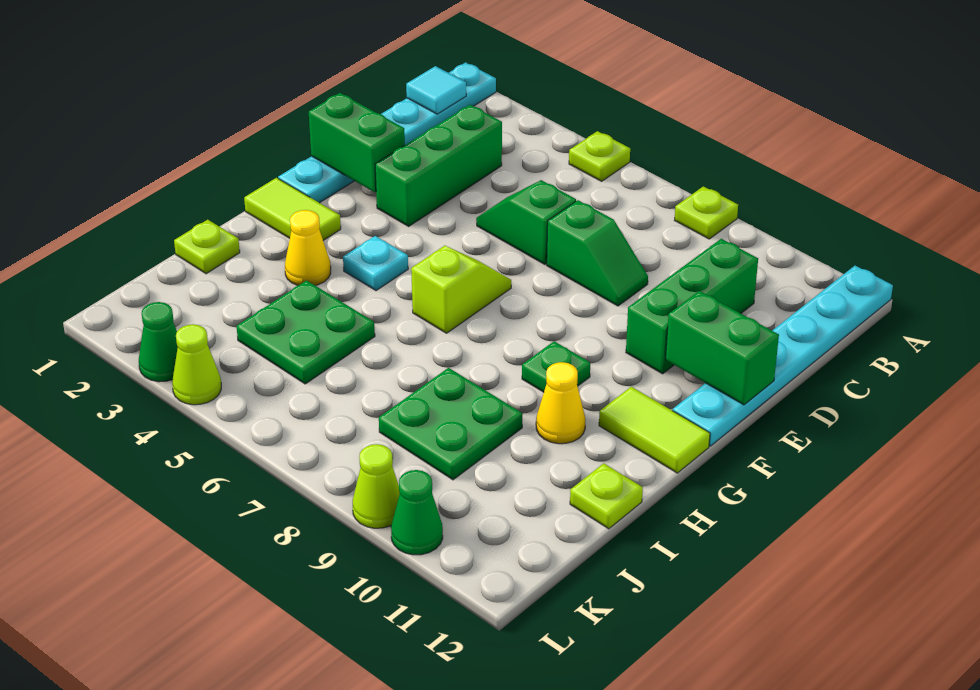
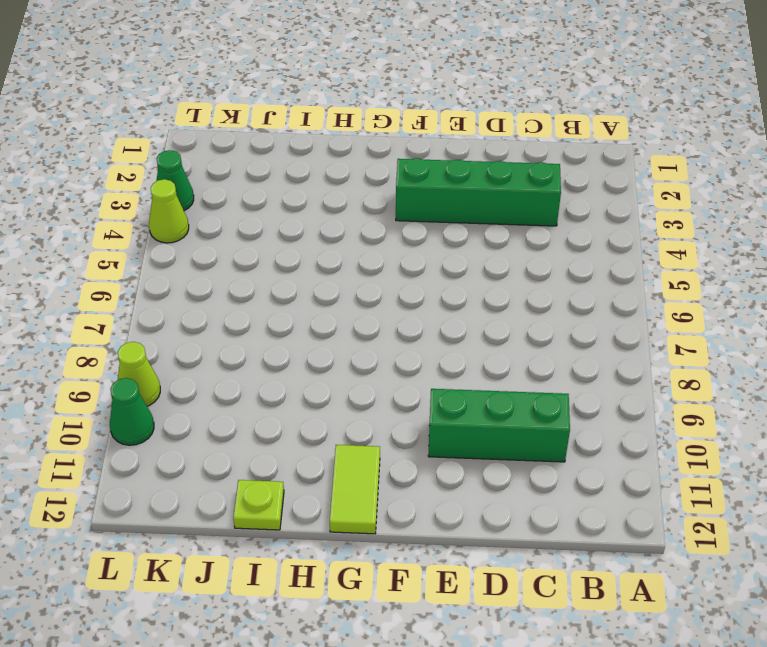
green 1x4 brick [396,158,561,226] -> green 1x3 brick [375,105,502,226]
none -> cyan 1x6 plate [278,62,496,203]
none -> lime 1x1 plate [569,131,630,181]
none -> lime 1x1 plate [675,186,738,239]

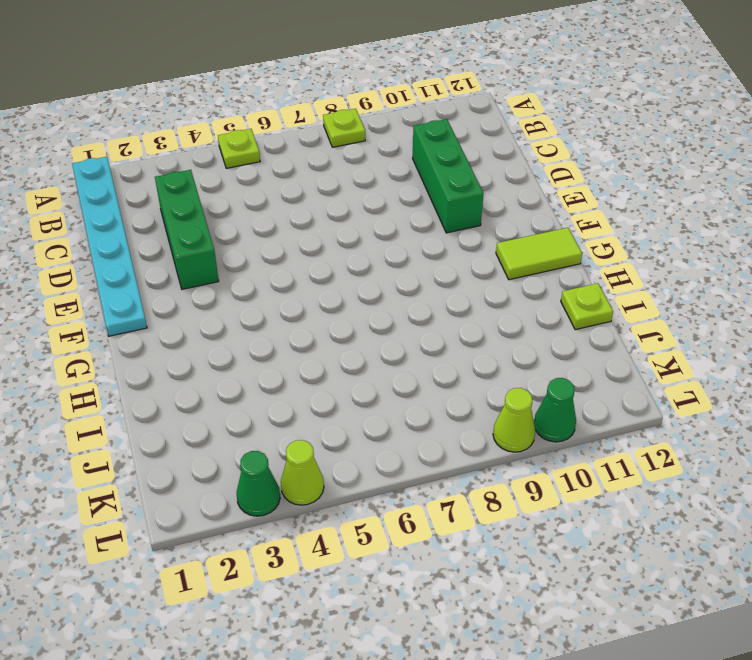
none -> cyan 1x6 plate [673,266,893,446]
none -> green 1x2 slope [476,180,576,264]
none -> green 1x2 slope [547,200,648,306]

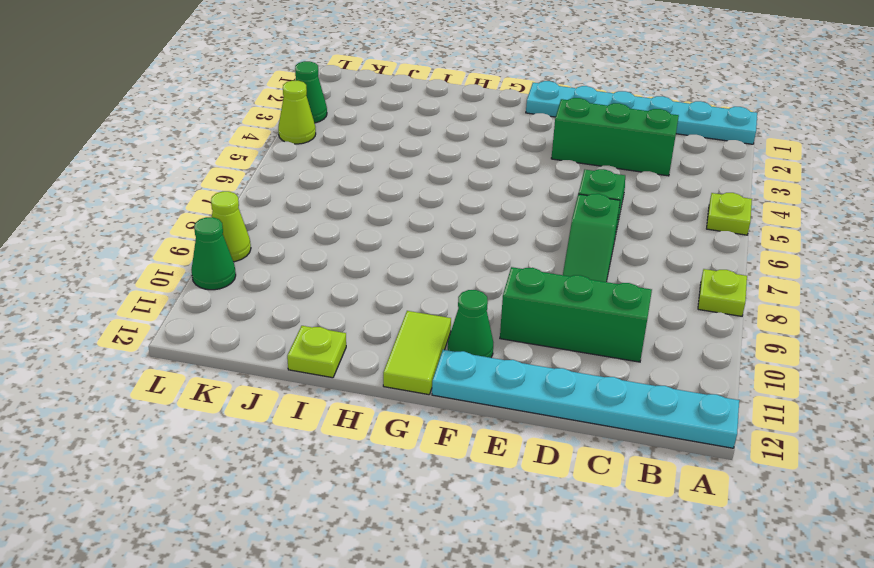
green 1x1 cone [448,290,493,358] -> none
none -> lime 1x2 slope [411,246,511,333]
none -> lime 1x2 tile [244,178,341,240]
none -> cyan 1x1 plate [343,236,408,291]

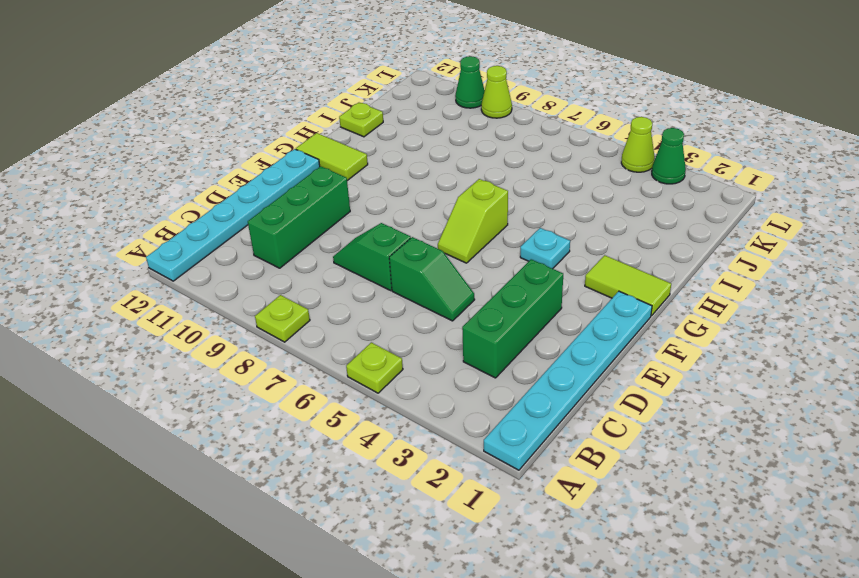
none -> green 1x1 plate [522,341,590,392]
none -> yellow 1x1 cone [285,210,331,285]
none -> yellow 1x1 cone [536,362,585,444]

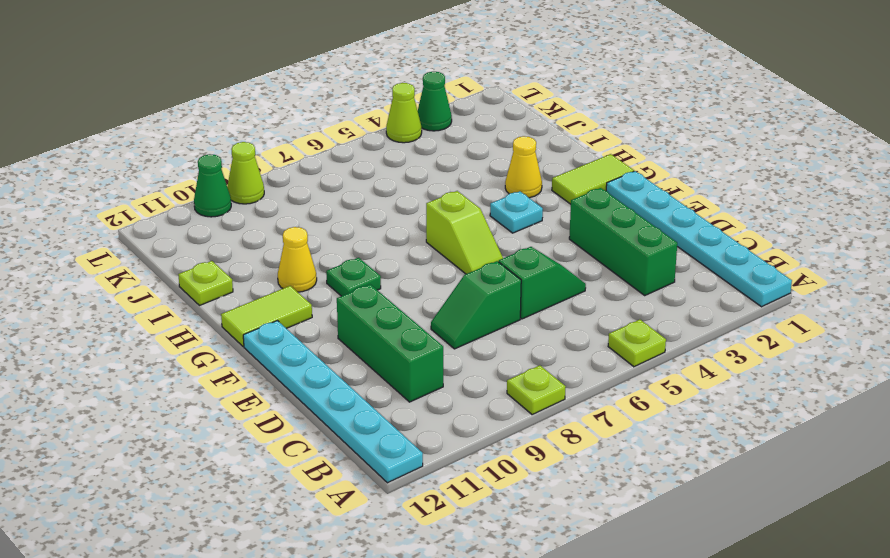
none -> lime 1x1 plate [174,220,240,274]
none -> green 2x2 plate [237,280,375,384]
none -> green 2x2 plate [379,368,523,480]

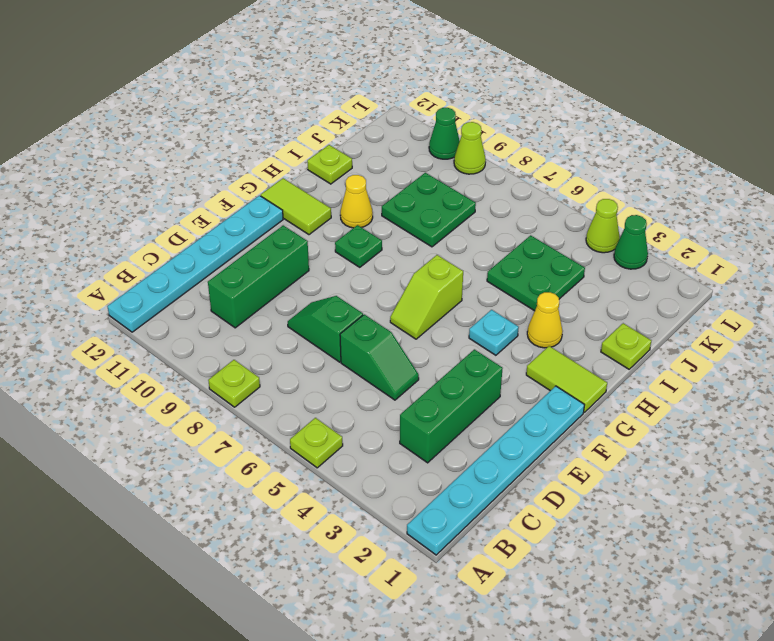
none -> cyan 1x1 tile [406,66,466,114]
none -> green 1x2 brick [309,93,405,192]
none -> green 1x2 brick [666,291,779,405]

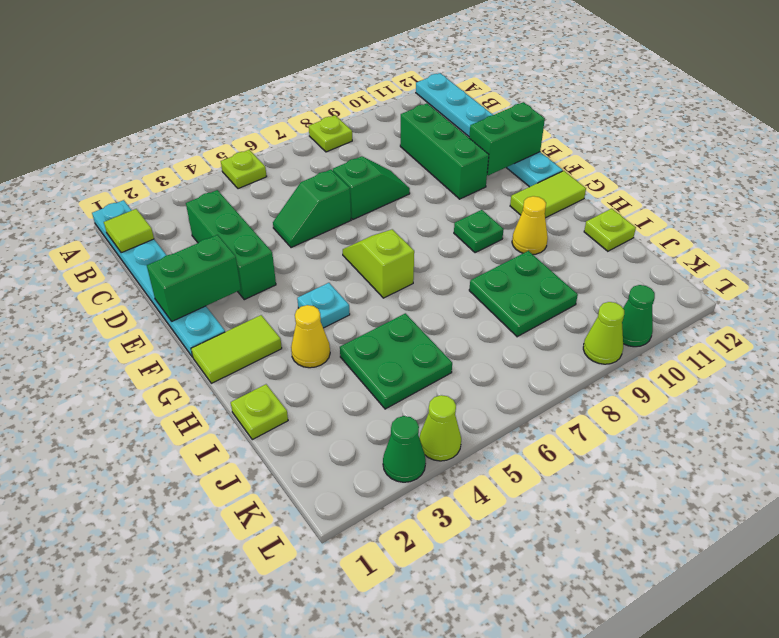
lime 1x1 tile [104,209,154,253] -> cyan 1x1 tile [406,66,466,114]

